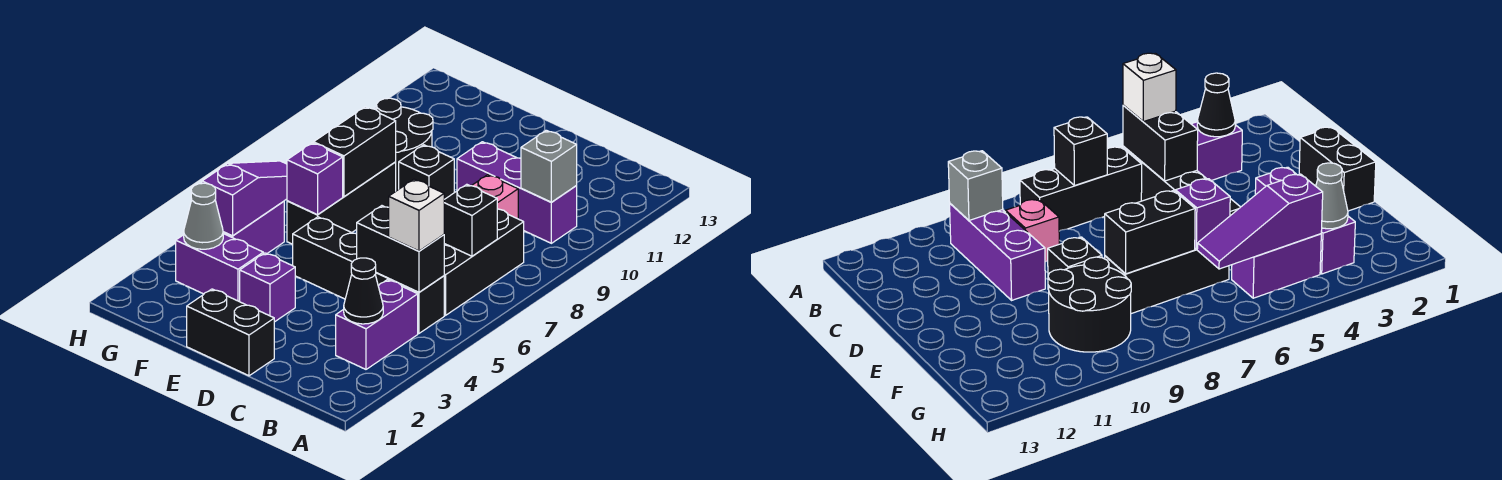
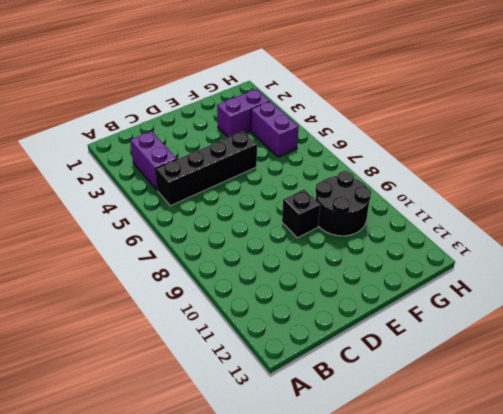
none -> black 1x3 brick [444,209,524,315]
none -> purple 1x3 brick [457,142,577,243]
none -> pink 1x1 brick [472,175,518,219]

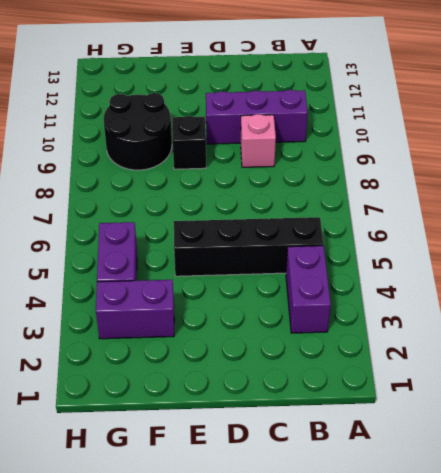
none -> black 1x3 brick [444,209,524,315]
none -> black 1x2 brick [187,289,274,376]
none -> purple 1x1 brick [240,253,295,322]

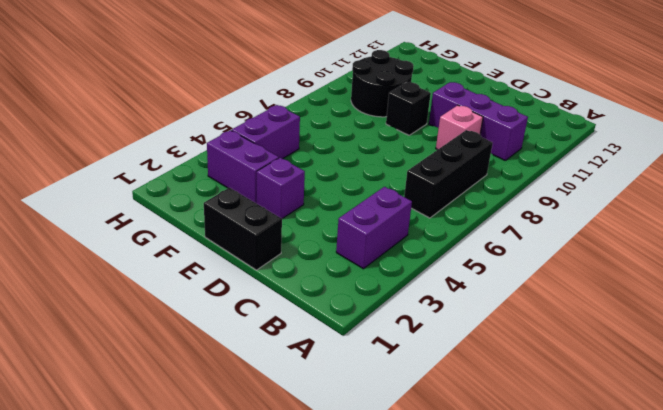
none -> black 1x4 brick [293,217,444,333]
none -> black 1x3 brick [287,162,396,244]
none -> black 1x1 cone [344,258,383,324]

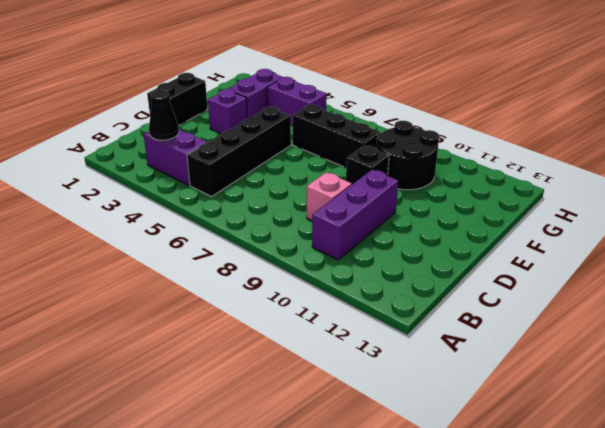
none -> black 1x3 brick [444,209,524,315]
none -> black 1x2 brick [357,206,444,292]
none -> black 1x1 brick [444,184,497,256]

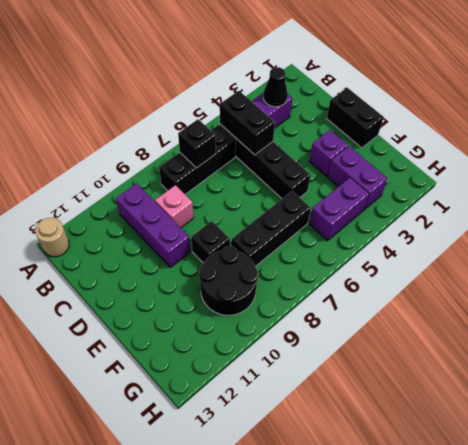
tan 1x1 round brick [35,218,69,257] -> none
none -> grey 1x1 brick [521,130,577,202]
none -> purple 1x1 brick [287,143,343,215]
none -> black 1x2 brick [314,107,396,197]

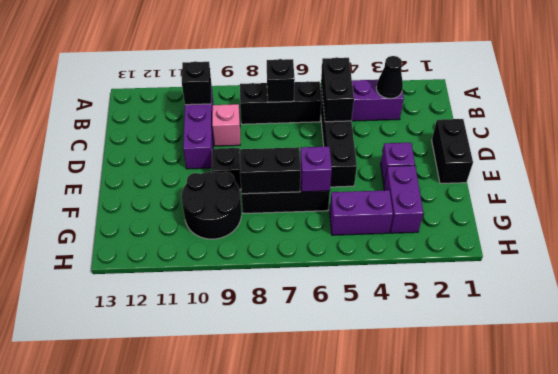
black 1x1 brick [182,61,211,105] -> grey 1x1 brick [521,130,577,202]
none -> grey 1x1 cone [184,183,223,249]
none -> purple 1x3 slope [202,161,287,236]
none -> white 1x1 brick [389,179,444,251]

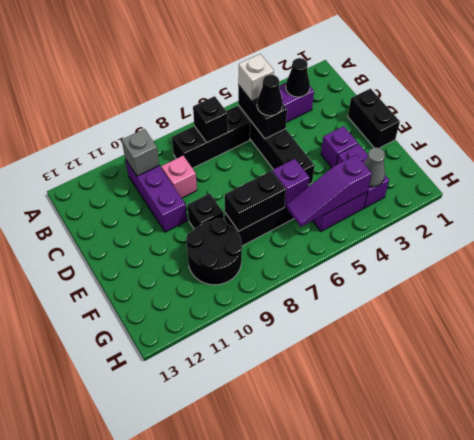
black 1x1 cone [257,75,283,116] -> none

